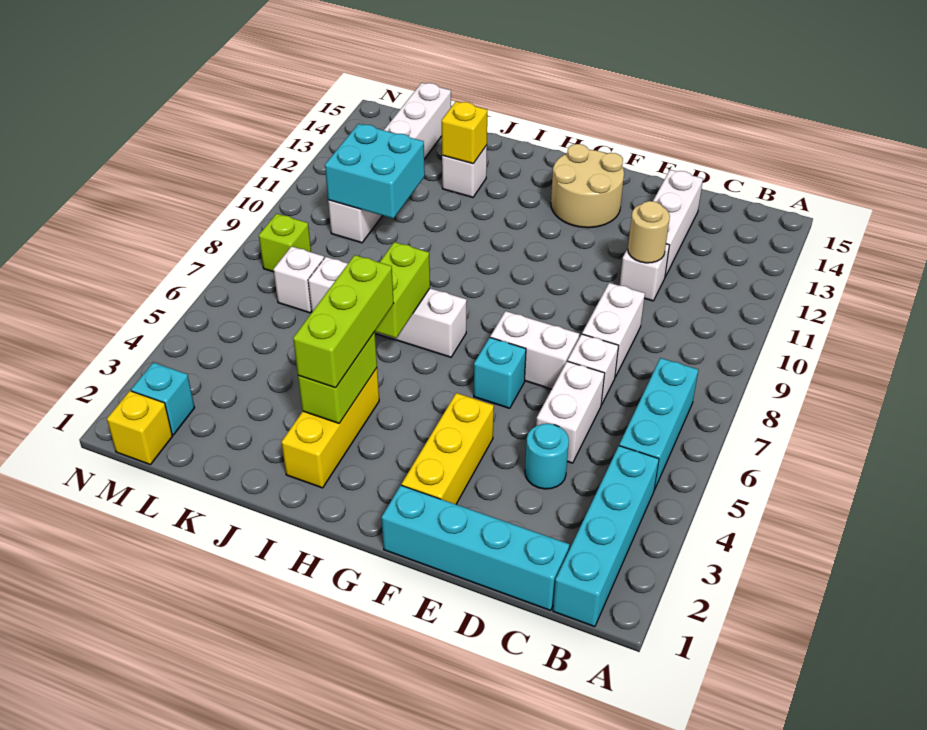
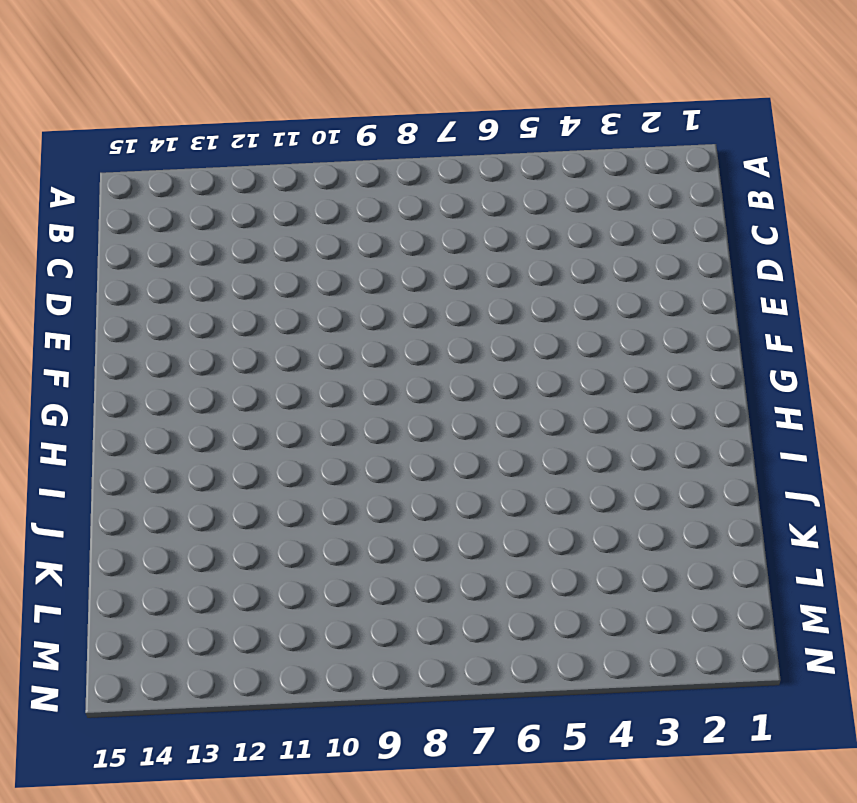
none -> cyan 1x4 brick [553,446,659,627]
none -> cyan 1x3 brick [619,358,698,490]
none -> cyan 1x4 brick [381,485,570,611]

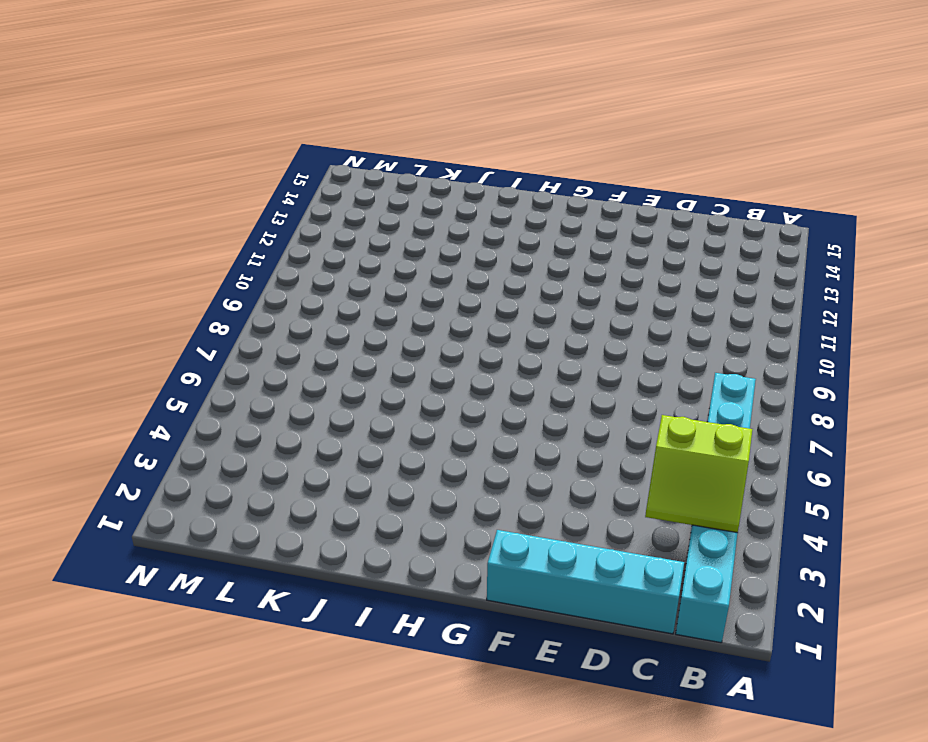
lime 2x2 slope [645,415,752,533] -> none
none -> cyan 1x1 round brick [525,423,569,489]
none -> white 1x2 brick [536,361,605,463]
none -> white 1x1 brick [568,334,619,405]

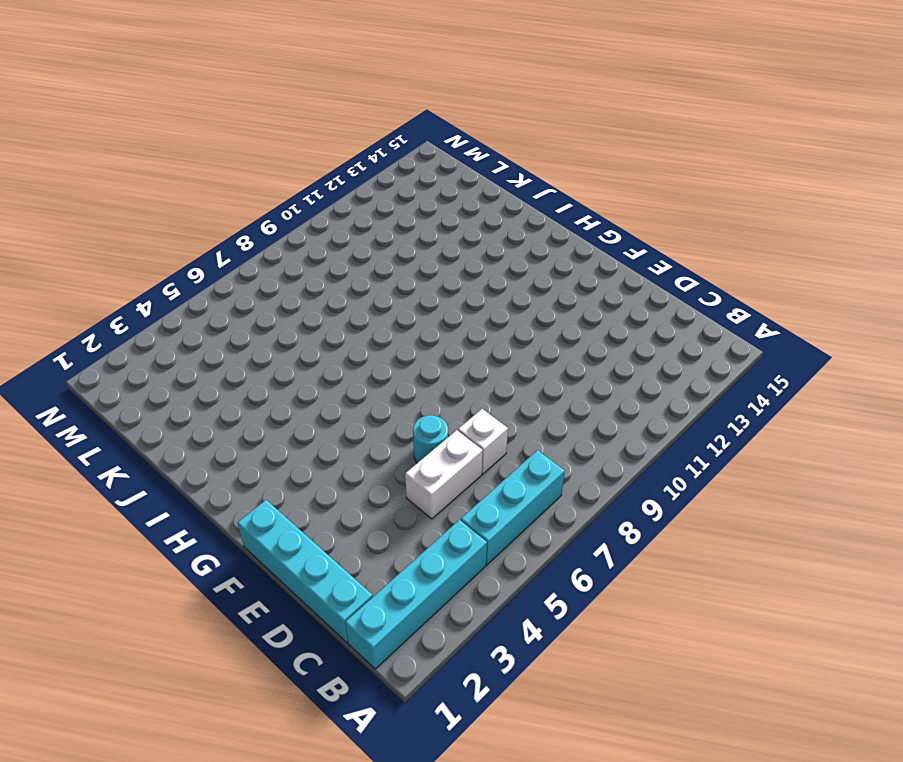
cyan 1x1 round brick [413,415,448,463] -> cyan 1x1 round brick moved to [525,423,569,489]
none -> white 1x2 brick [582,283,645,377]
none -> white 1x1 brick [620,244,669,301]
none -> white 1x3 brick [653,170,703,277]

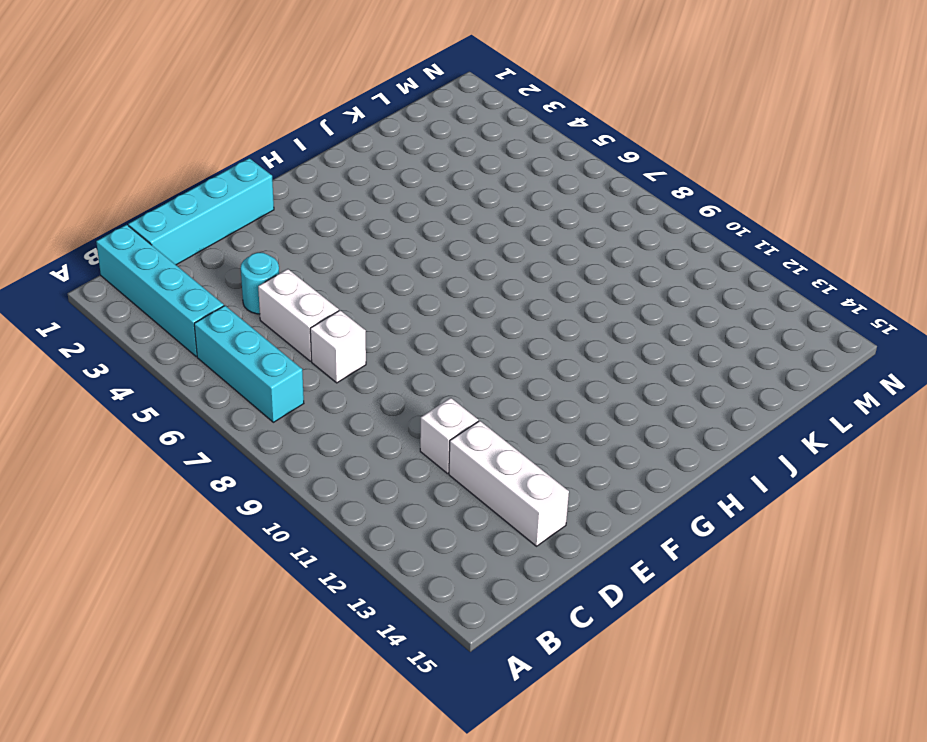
none -> white 1x2 brick [582,283,645,377]
none -> white 1x2 brick [490,311,580,389]
none -> yellow 1x3 brick [402,393,494,504]

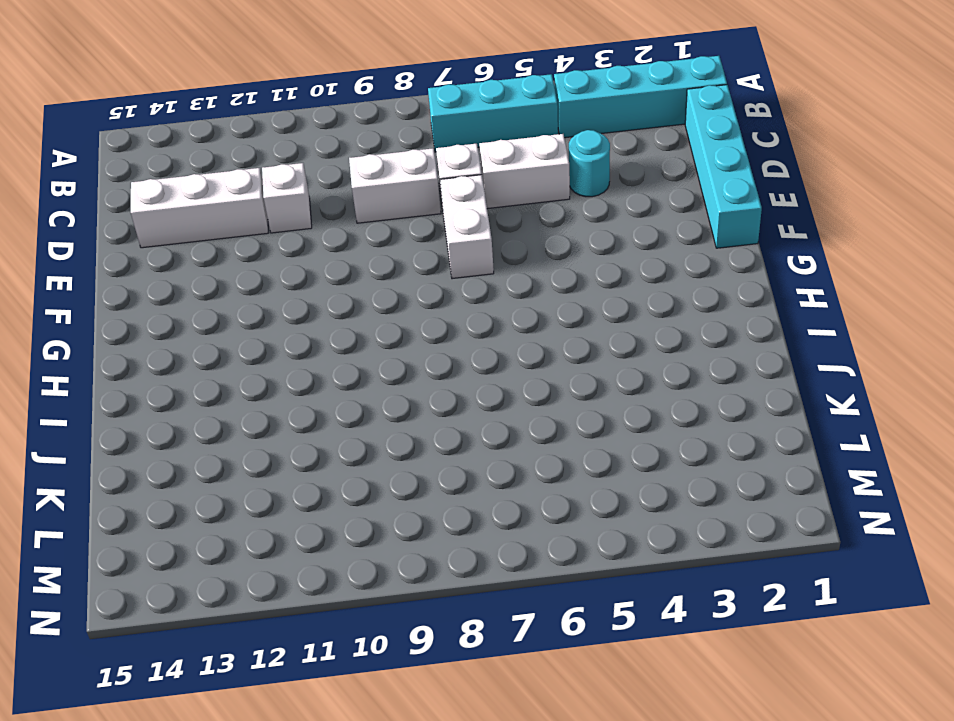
none -> yellow 1x3 brick [402,393,494,504]
none -> cyan 1x1 brick [474,338,526,408]
none -> tan 2x2 round brick [551,144,624,228]

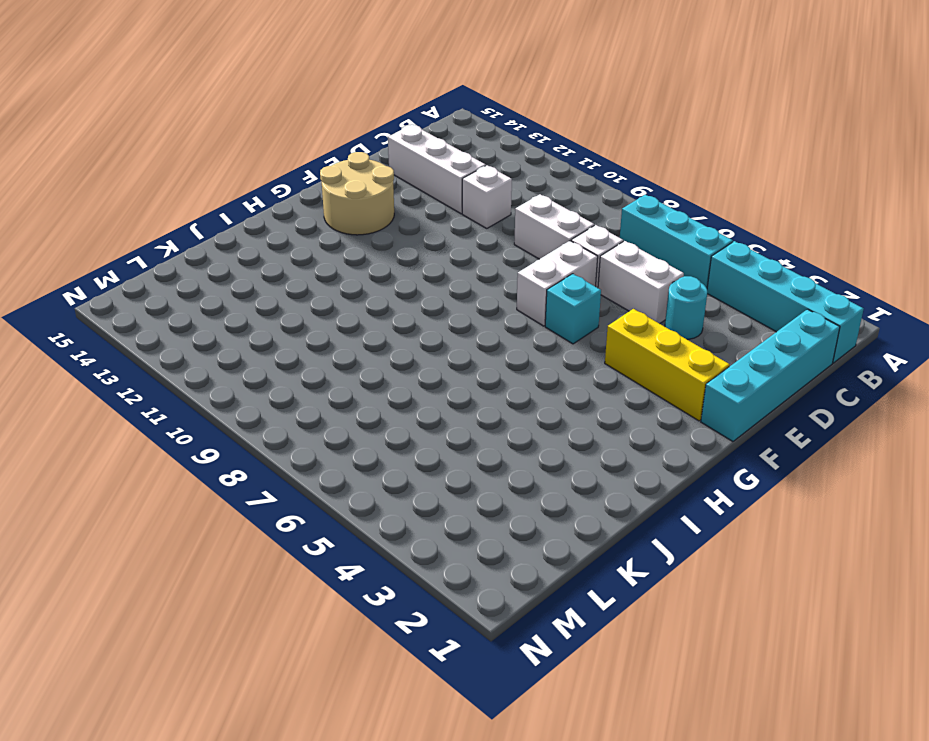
none -> white 1x4 brick [308,257,467,357]
none -> yellow 1x3 brick [281,368,379,488]
none -> white 1x1 brick [442,145,487,197]

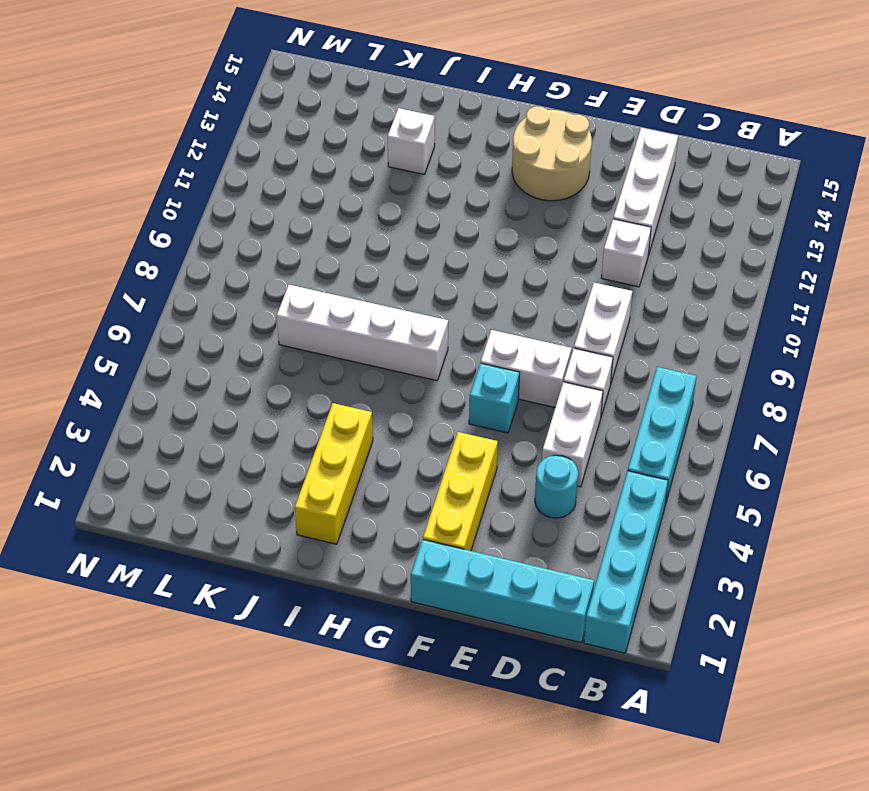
none -> white 1x1 brick [273,246,324,313]
none -> white 1x6 brick [328,83,451,243]
none -> yellow 1x1 brick [107,391,172,465]

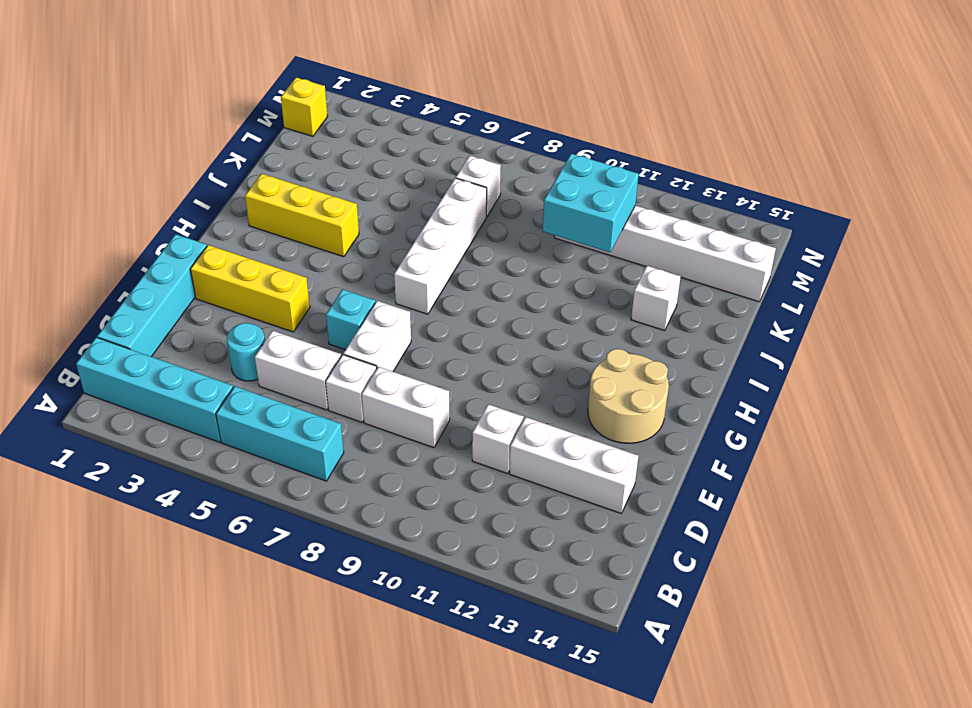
none -> cyan 1x1 brick [131,363,195,435]
none -> lime 1x1 brick [259,214,311,272]
none -> tan 1x1 round brick [628,201,670,263]

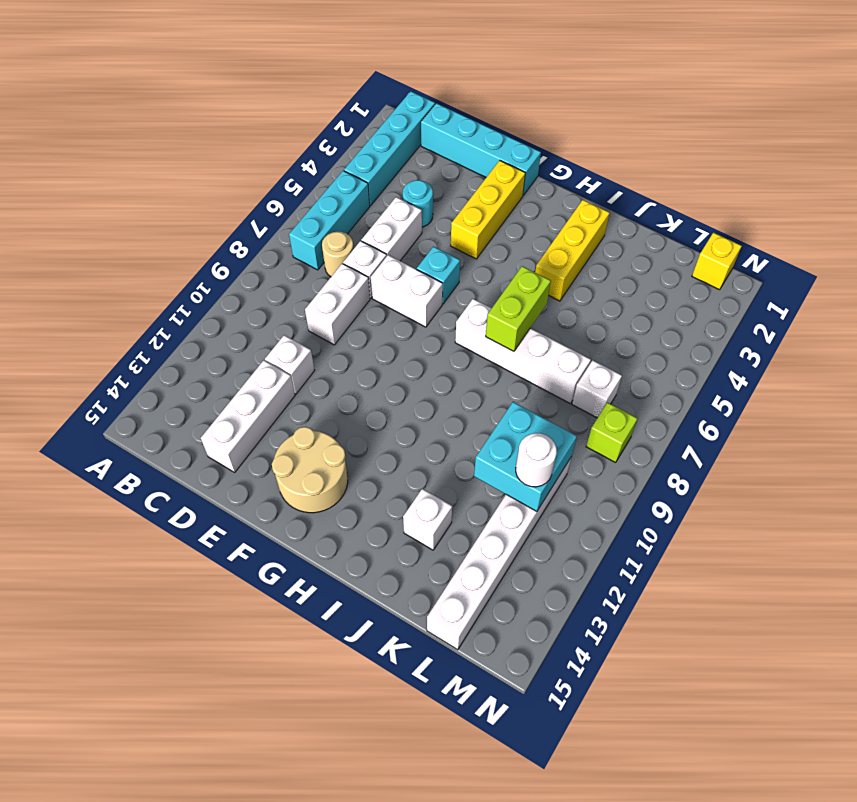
tan 1x1 round brick [322,232,354,277] -> tan 1x1 round brick moved to [628,201,670,263]
white 1x1 round brick [516,433,557,487] -> none
none -> cyan 1x1 brick [131,363,195,435]
none -> lime 1x2 brick [298,332,377,423]
none -> yellow 1x1 brick [442,102,487,164]

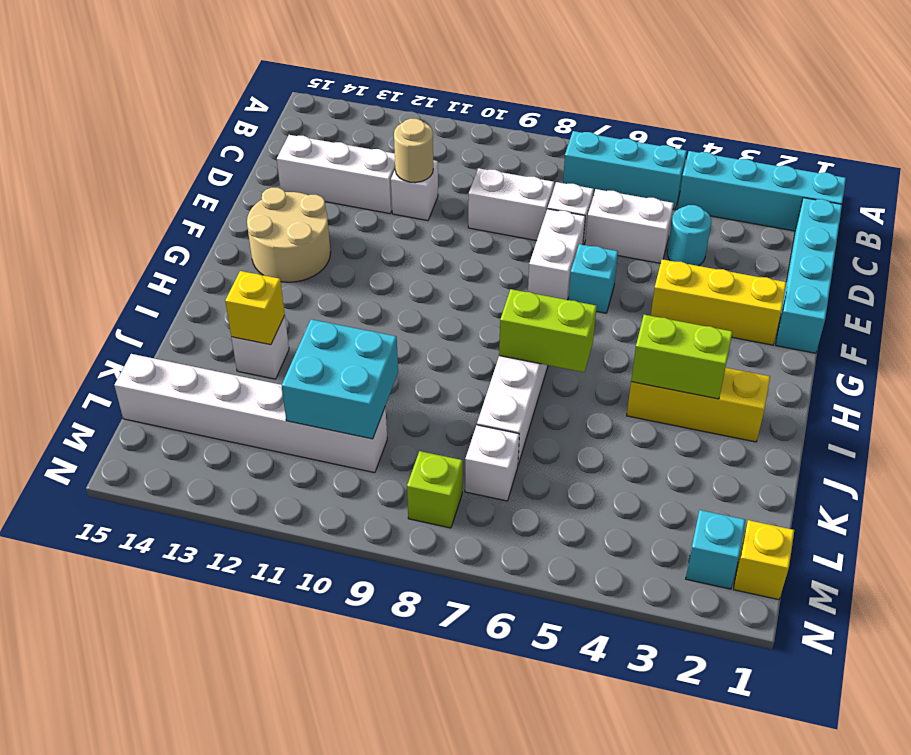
none -> lime 1x3 brick [293,255,394,388]

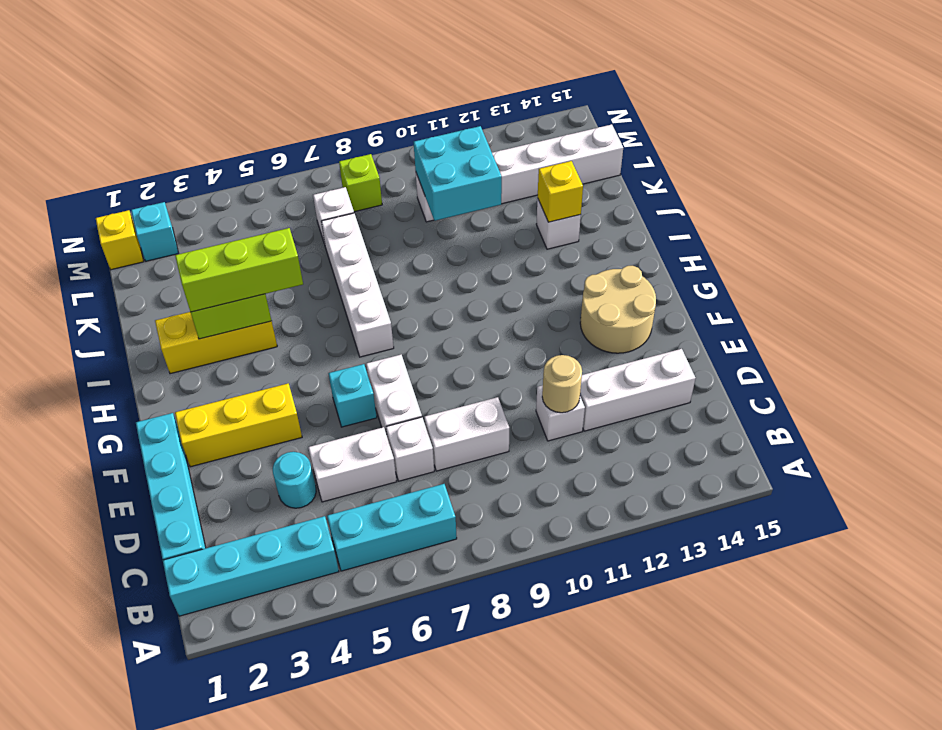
none -> lime 1x2 brick [375,242,430,338]

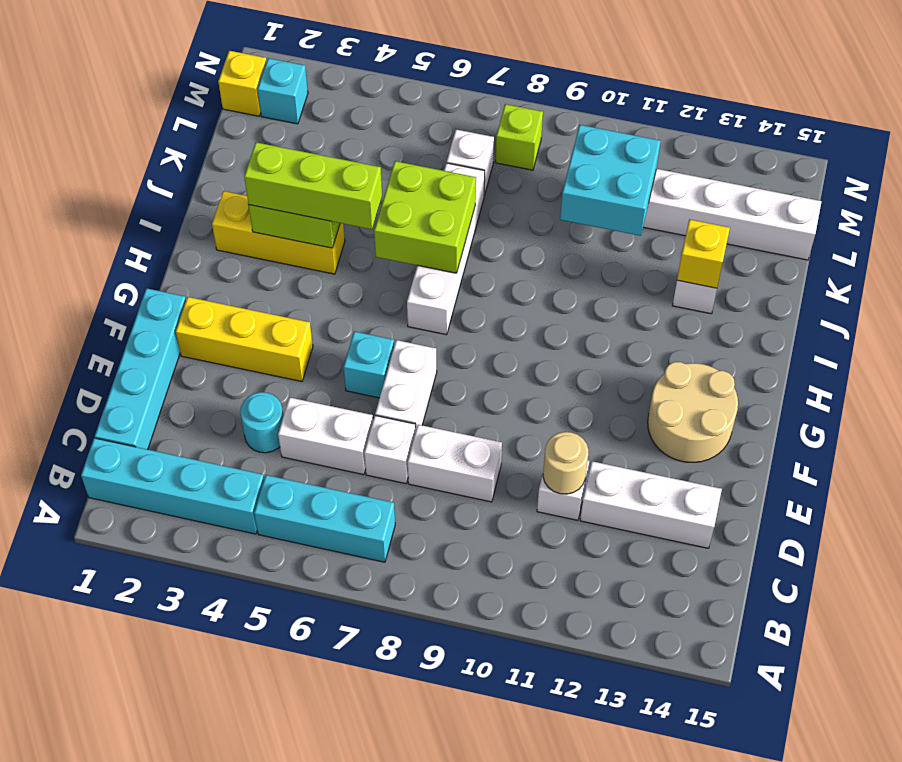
lime 2x2 brick [374,161,476,273] -> lime 1x2 brick [375,242,430,338]

